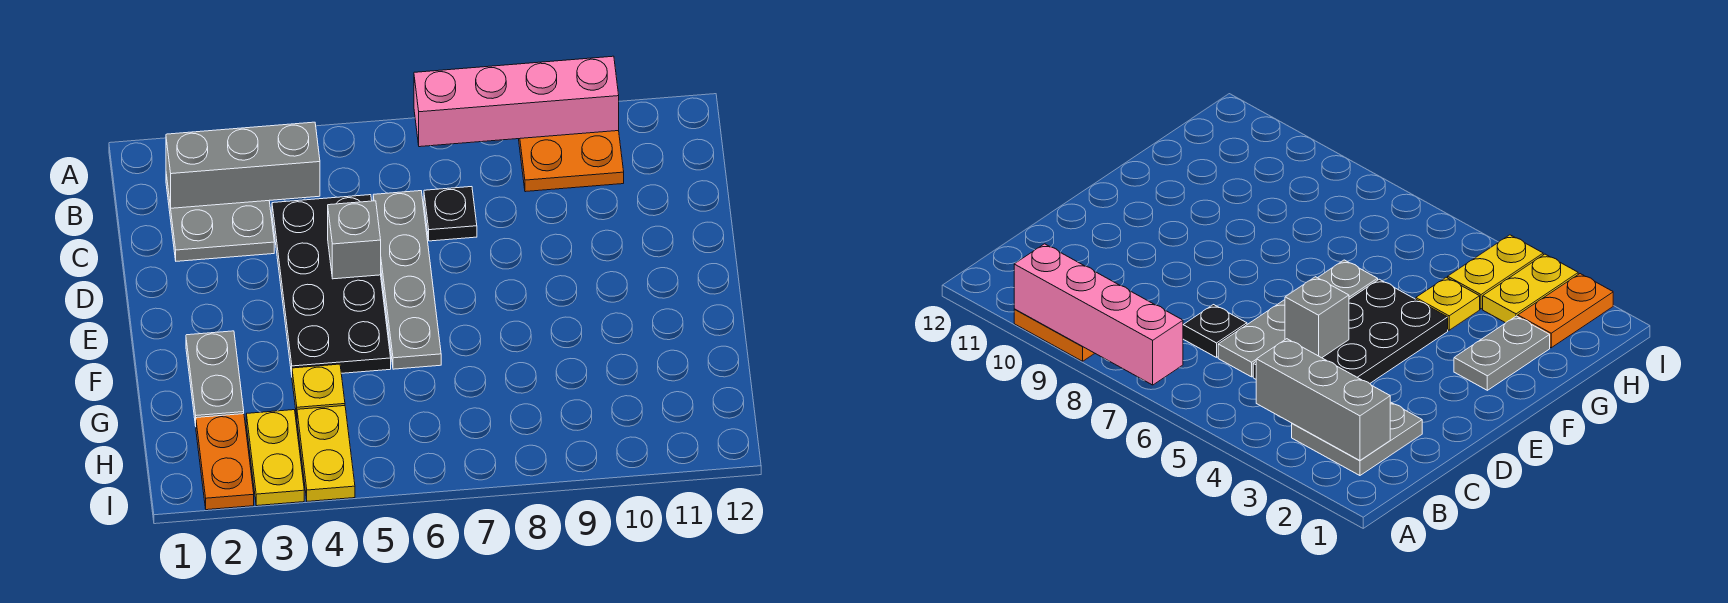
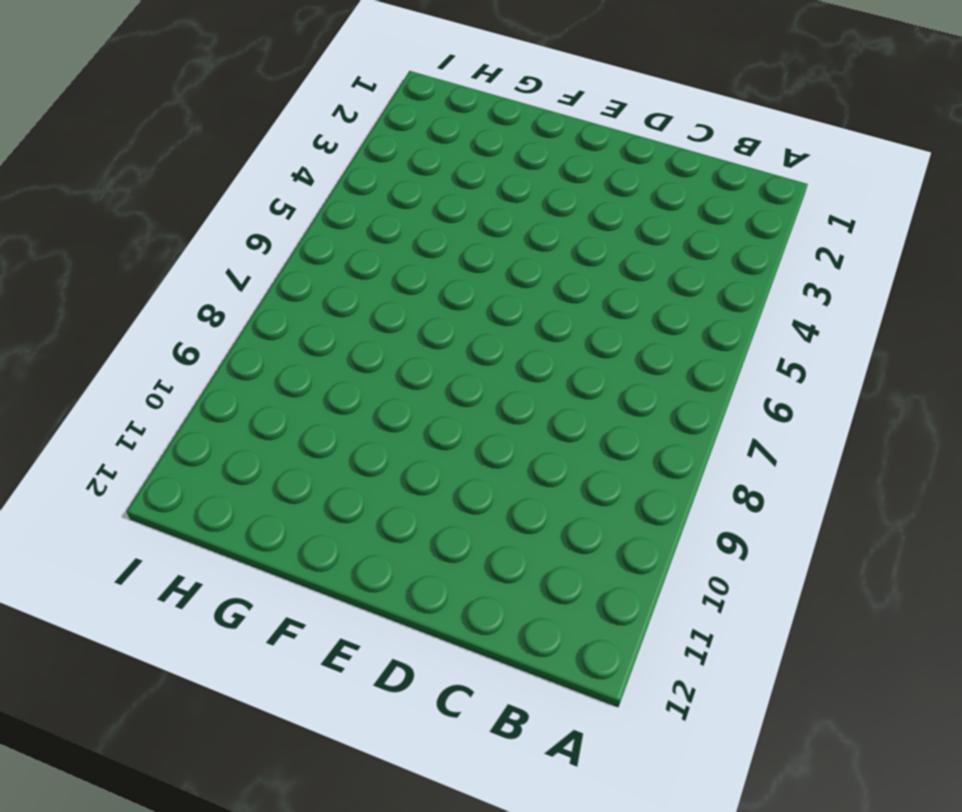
none -> orange 2x2 plate [519,131,624,192]
none -> grey 2x2 plate [166,175,274,261]
none -> black 2x4 plate [272,195,391,374]

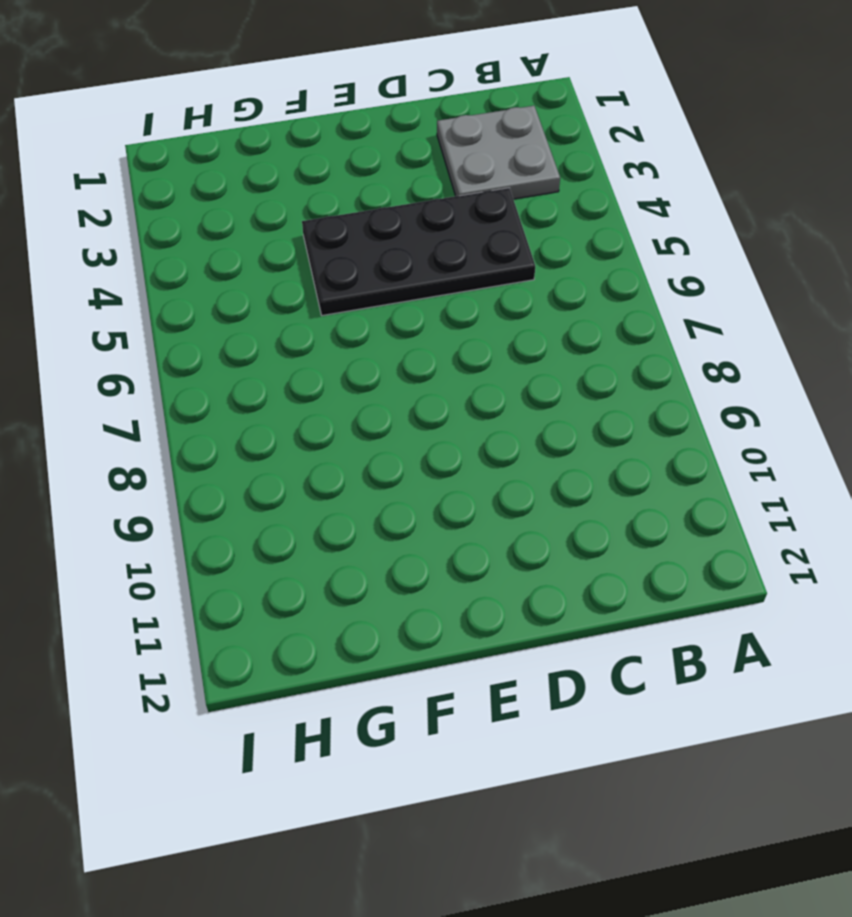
none -> orange 2x2 plate [519,131,624,192]
none -> grey 1x4 plate [373,191,441,369]
none -> black 1x1 plate [424,187,477,241]

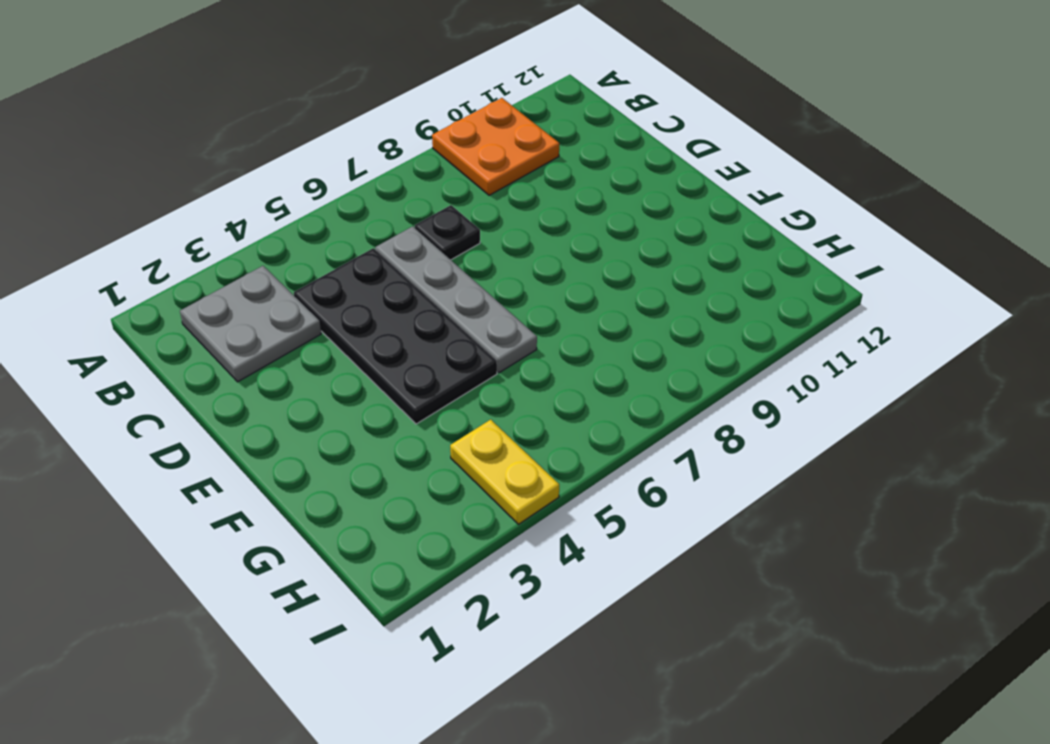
none -> grey 1x2 plate [186,331,244,426]
none -> yellow 1x1 plate [292,364,345,416]
none -> orange 1x2 plate [196,414,254,510]

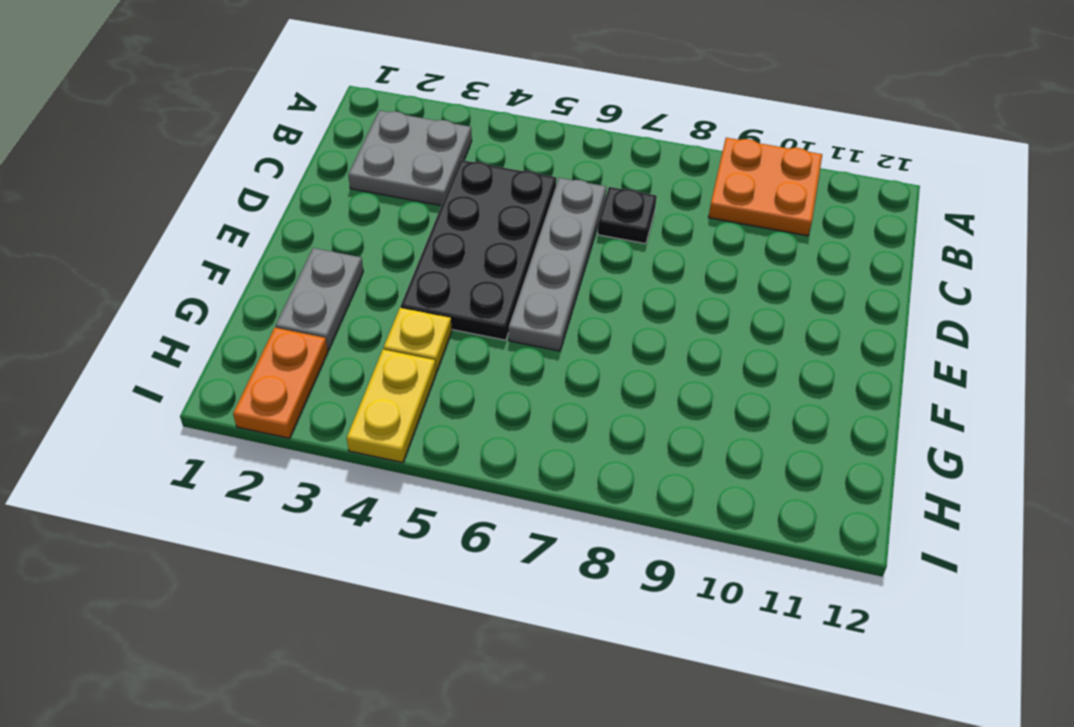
none -> yellow 1x2 plate [246,410,304,506]
none -> pink 1x4 brick [414,56,619,147]
none -> grey 1x3 brick [166,122,320,208]

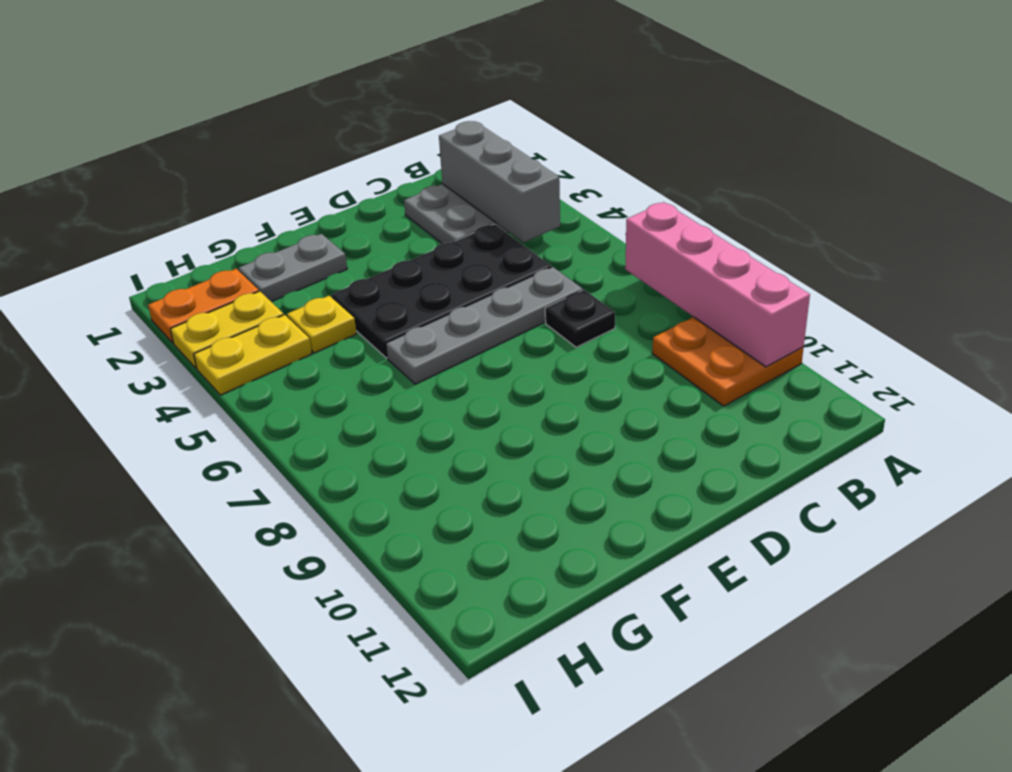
none -> grey 1x1 brick [328,201,381,279]

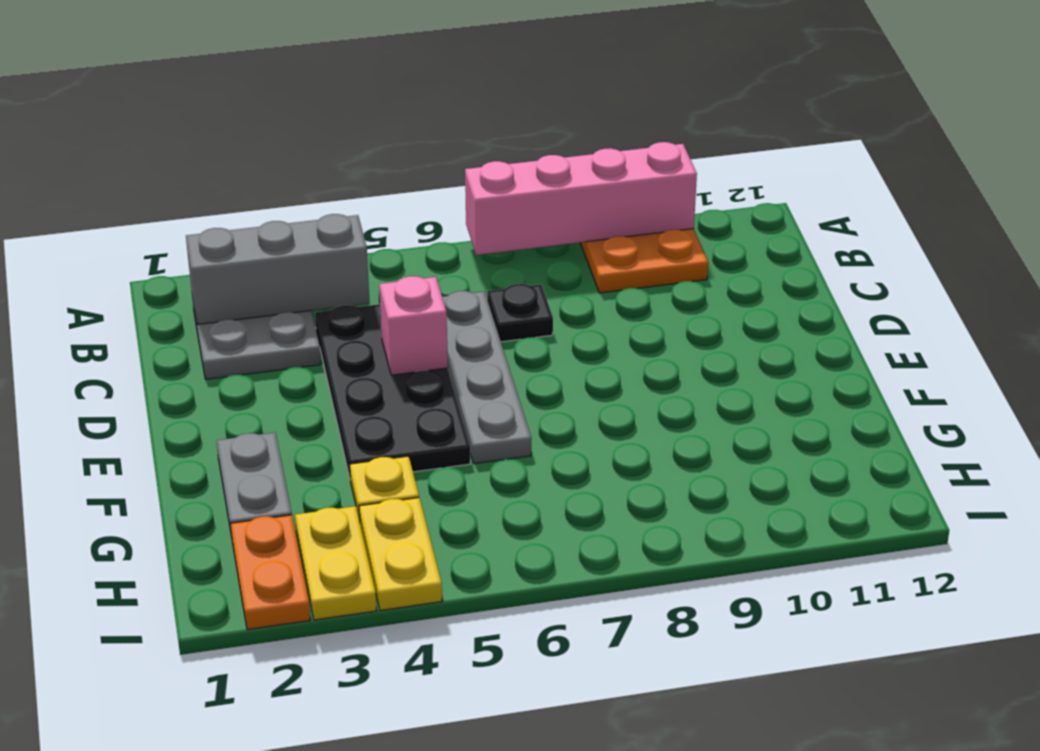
pink 1x1 brick [379,276,448,375] -> grey 1x1 brick [328,201,381,279]

